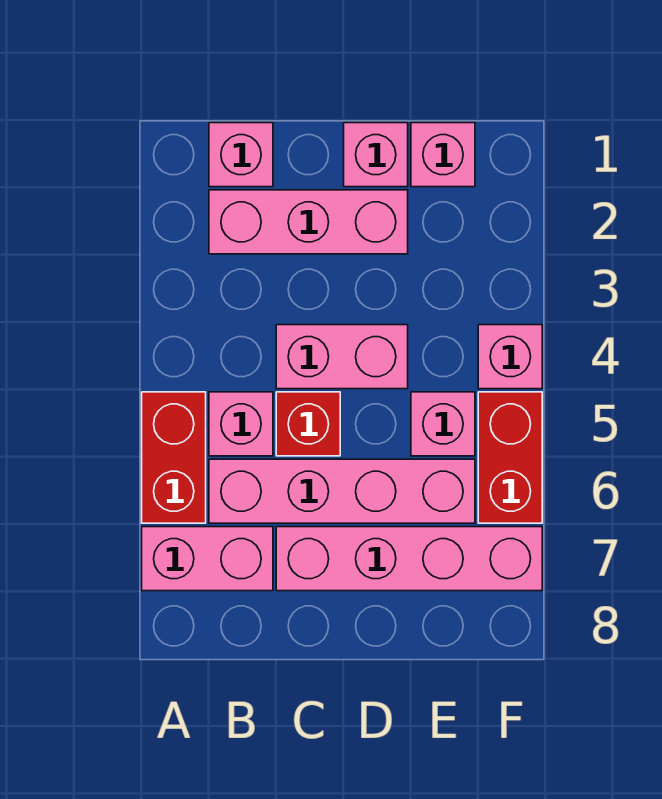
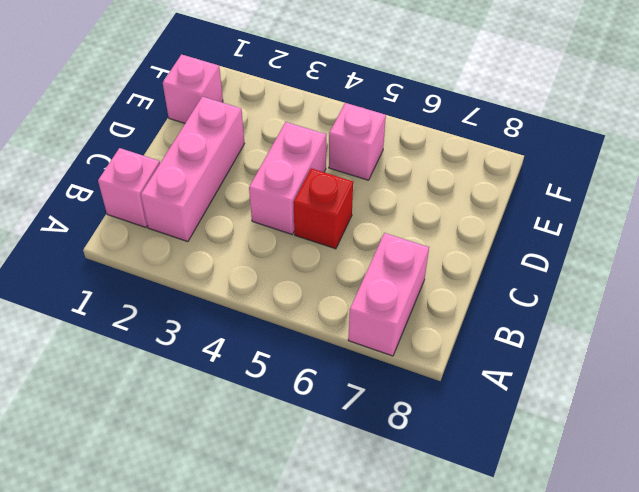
none -> red 1x2 brick [142,392,206,523]
none -> pink 1x1 brick [209,392,273,456]
none -> pink 1x4 brick [209,459,475,523]

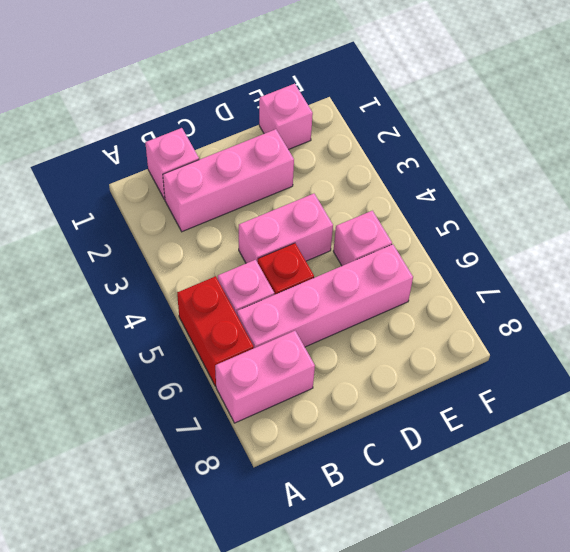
none -> pink 1x4 brick [276,527,542,591]
none -> pink 1x1 brick [344,123,408,187]
none -> pink 1x1 brick [478,325,542,389]

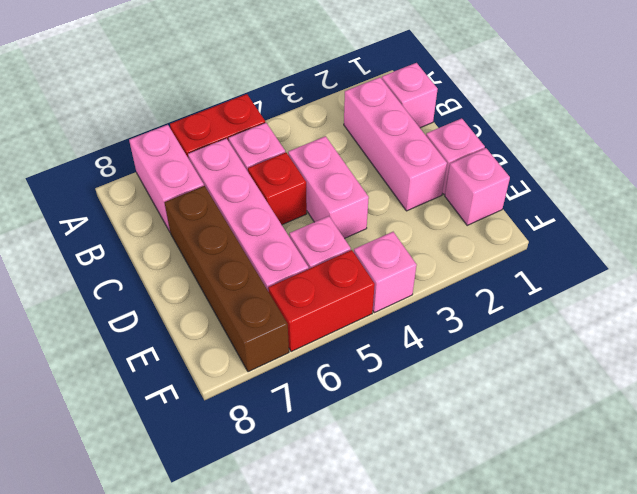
brown 1x4 brick [164,186,289,372] -> pink 1x4 brick [276,527,542,591]

